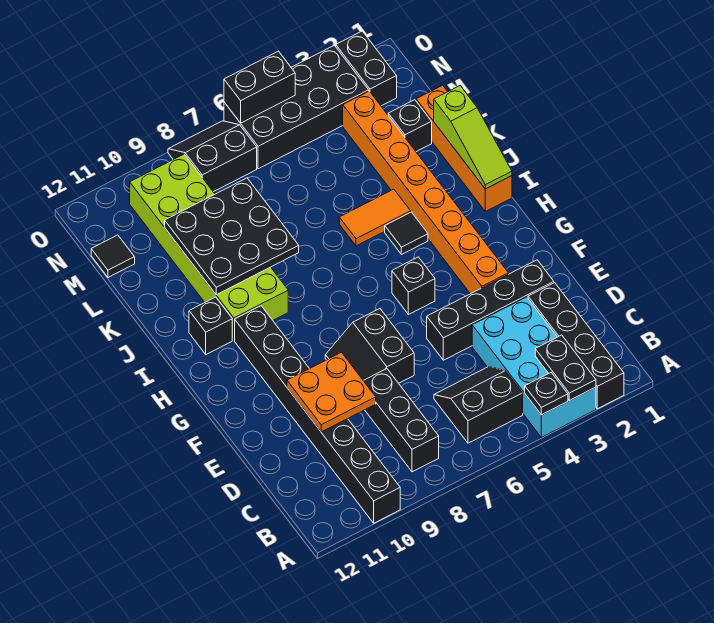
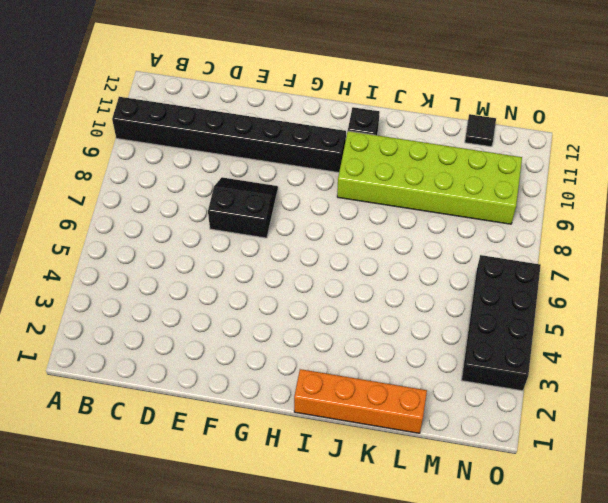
none -> black 1x4 brick [528,283,624,409]
none -> cyan 2x4 brick [472,297,596,437]
none -> black 2x2 slope [434,367,523,443]

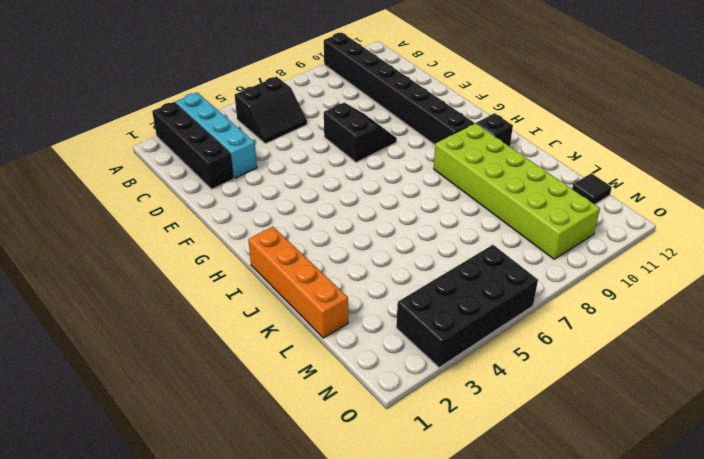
cyan 1x4 brick [176,93,257,178] -> cyan 2x4 brick [472,297,596,437]
none -> black 1x3 brick [363,369,439,472]
none -> black 1x4 brick [427,260,554,360]
none -> orange 1x8 brick [343,91,508,294]

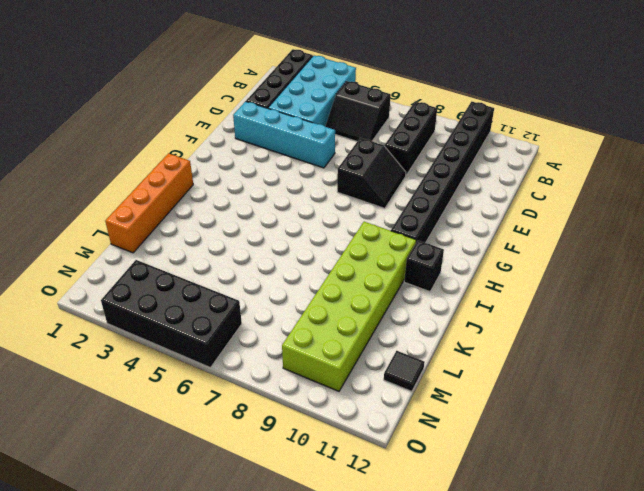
cyan 1x4 brick [233,101,335,168] -> black 1x4 brick [427,260,554,360]
none -> orange 1x8 brick [343,91,508,294]
none -> black 1x1 brick [392,257,435,315]
none -> black 1x1 tile [385,212,428,255]

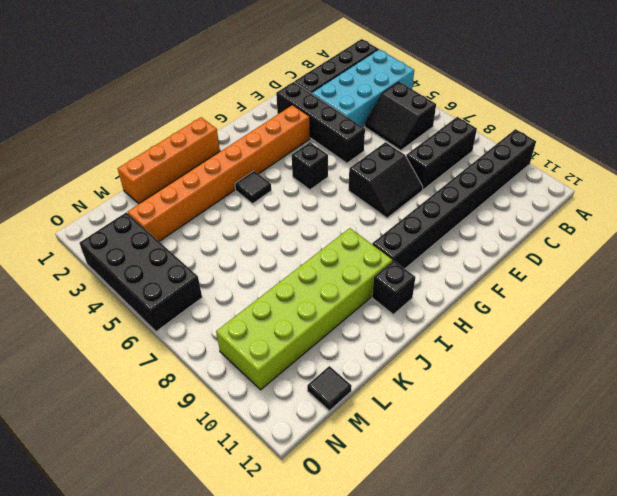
none -> orange 1x2 tile [339,189,411,246]
none -> black 1x1 brick [388,100,432,152]
none -> black 1x2 brick [336,31,397,106]

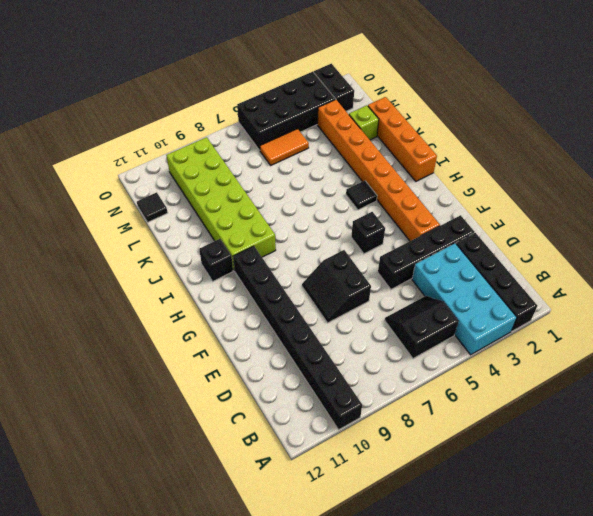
lime 1x1 brick [349,105,379,140] -> black 1x1 brick [388,100,432,152]
orange 1x2 tile [260,129,309,165] -> orange 1x2 tile moved to [339,189,411,246]
none -> black 1x3 brick [363,369,439,472]
none -> black 2x2 slope [168,121,257,192]
none -> black 1x2 plate [535,335,596,401]

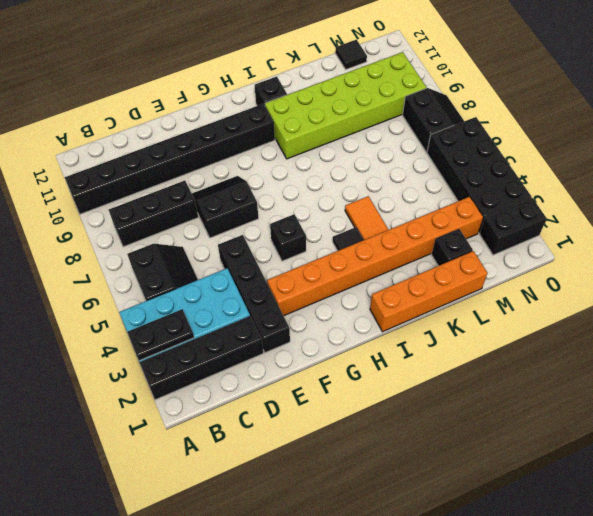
none -> black 1x1 plate [525,372,568,415]
none -> orange 2x2 plate [287,352,376,432]
none -> lime 1x3 slope [434,86,512,189]

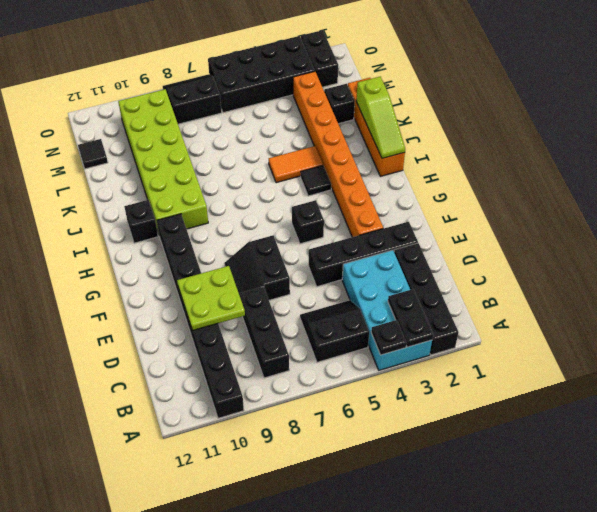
lime 2x2 plate [177,266,245,331] -> orange 2x2 plate [287,352,376,432]
none -> black 3x3 plate [165,178,299,295]
none -> black 1x2 brick [224,51,295,123]

